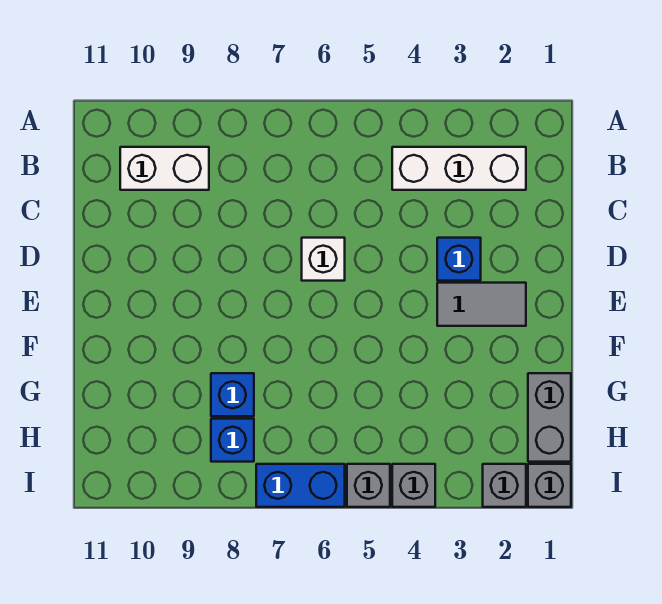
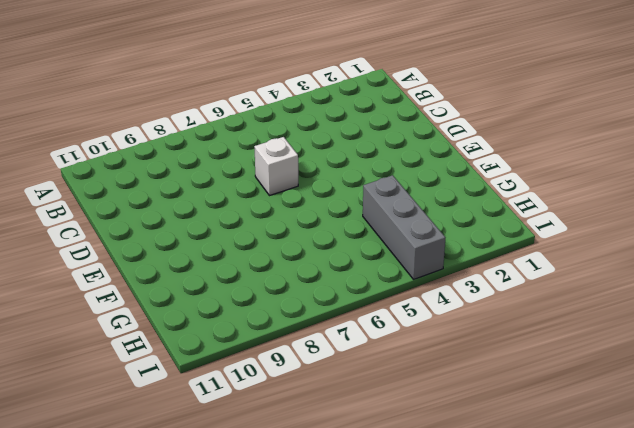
grey 1x3 brick [363,175,446,279] -> grey 1x1 brick [392,464,435,507]
none -> white 1x3 brick [392,147,526,190]
none -> white 1x2 brick [120,147,209,190]
none -> blue 1x1 brick [437,238,481,281]

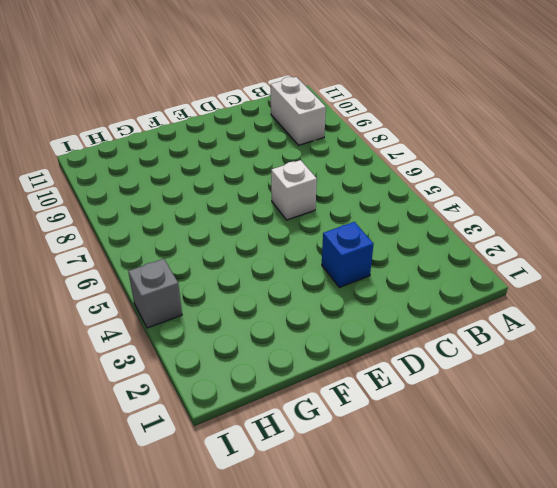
none -> white 1x3 brick [392,147,526,190]
none -> grey 1x2 tile [437,283,526,326]
none -> grey 1x2 brick [528,373,571,462]

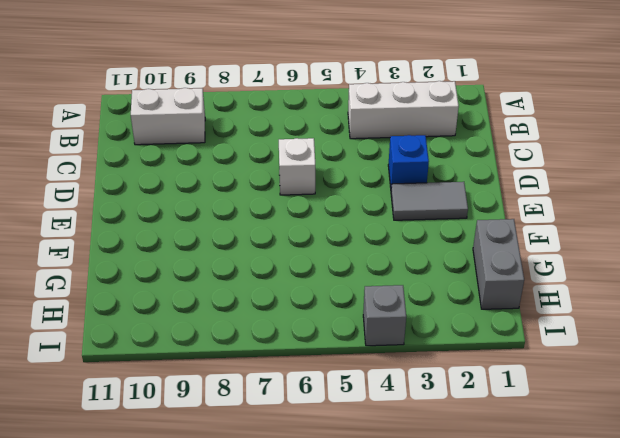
none -> blue 1x1 brick [211,373,254,416]
none -> blue 1x1 brick [211,419,254,462]
none -> grey 1x1 brick [528,464,571,507]

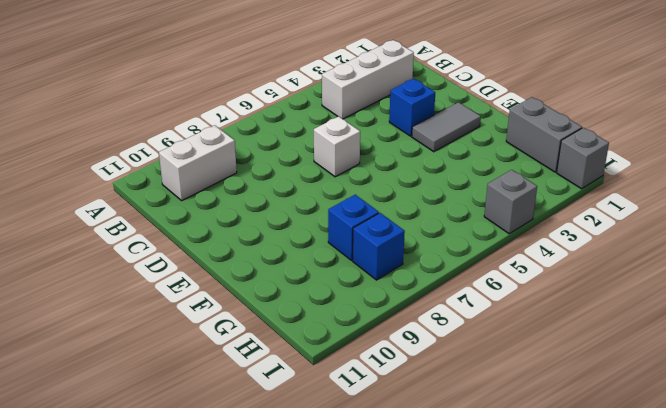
none -> grey 1x1 brick [483,464,526,507]
none -> grey 1x1 brick [347,464,390,507]
none -> blue 1x2 brick [256,464,345,507]

